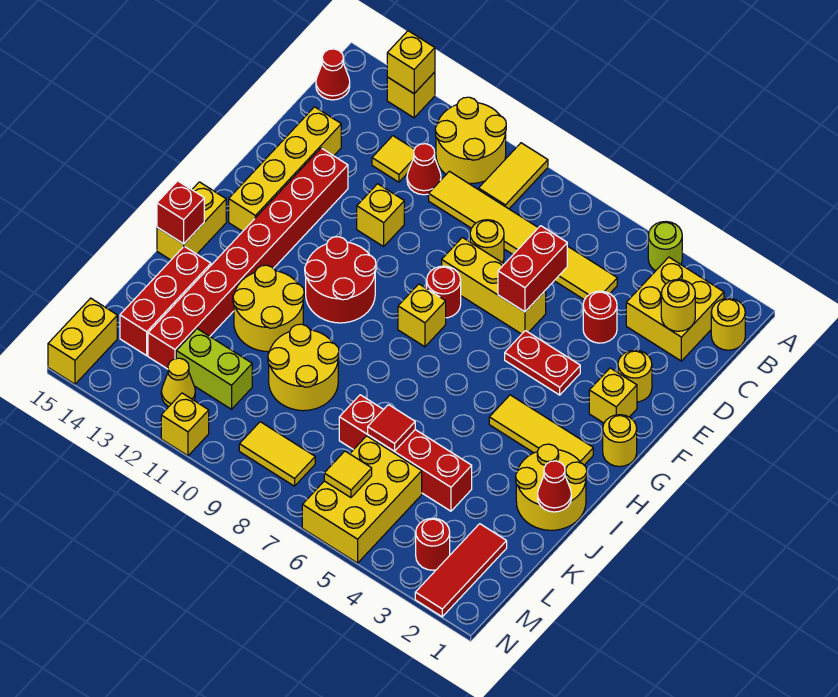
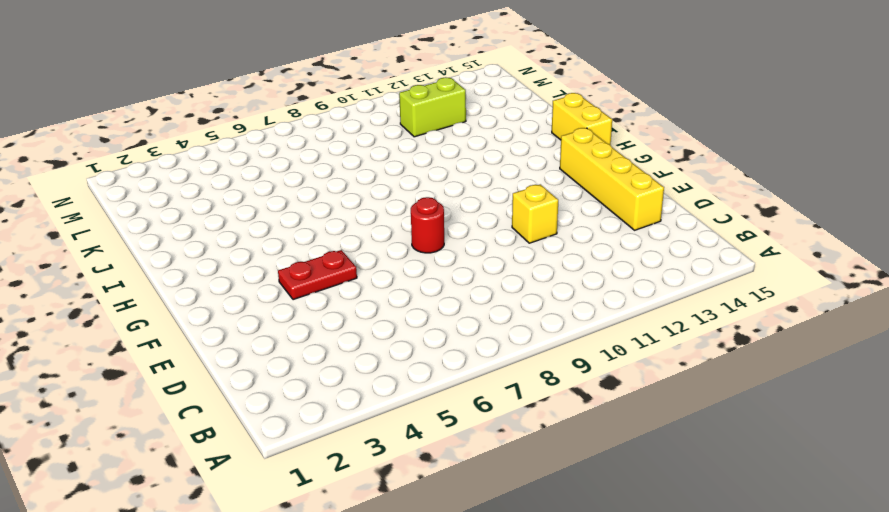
none -> lime 1x1 round brick [648,222,682,271]
none -> yellow 1x2 tile [479,143,548,209]
none -> yellow 2x2 round brick [435,97,506,183]
none -> yellow 1x1 brick [387,72,435,118]

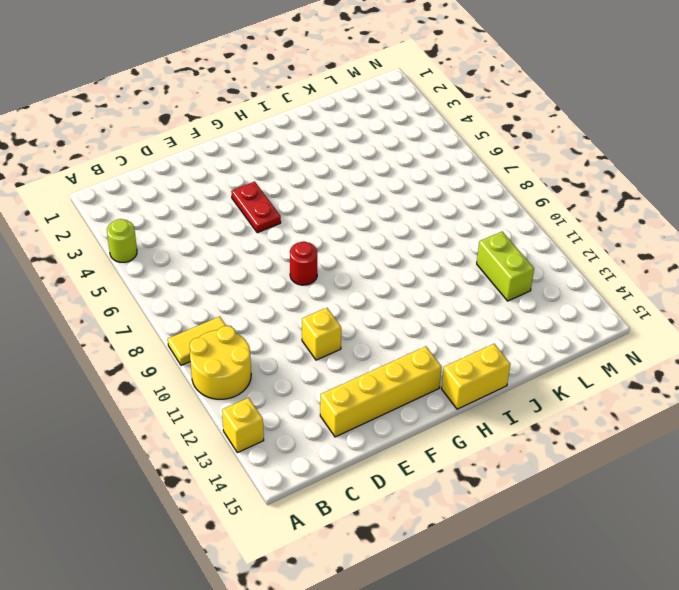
none -> yellow 1x1 round brick [711,298,745,350]
none -> yellow 2x2 brick [626,257,724,361]
none -> red 1x1 cone [316,49,350,100]
none -> yellow 1x6 tile [429,171,617,300]

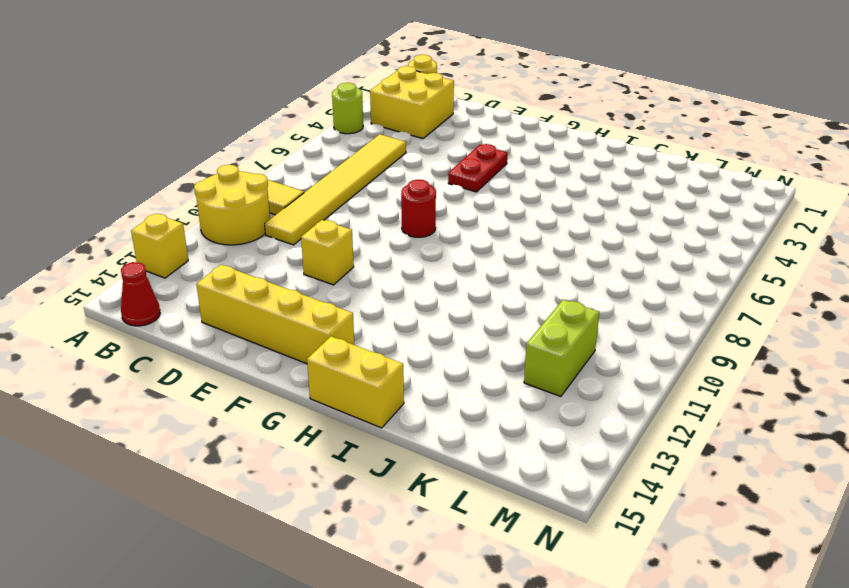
none -> red 1x1 cone [407,144,441,195]
none -> yellow 1x1 tile [372,136,414,182]
none -> red 1x1 round brick [583,291,617,343]
none -> yellow 1x1 round brick [470,220,504,263]

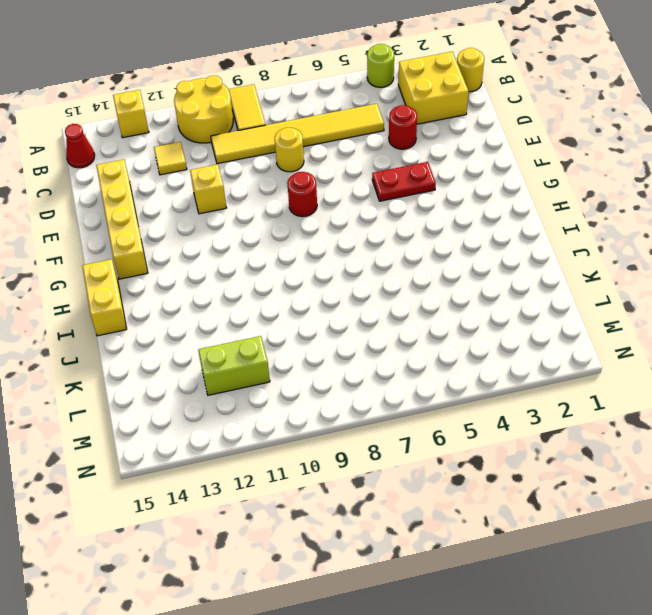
none -> red 1x1 cone [407,144,441,195]
none -> yellow 1x1 round brick [618,350,652,402]
none -> yellow 1x3 brick [442,237,546,334]
none -> red 1x8 brick [148,148,348,369]

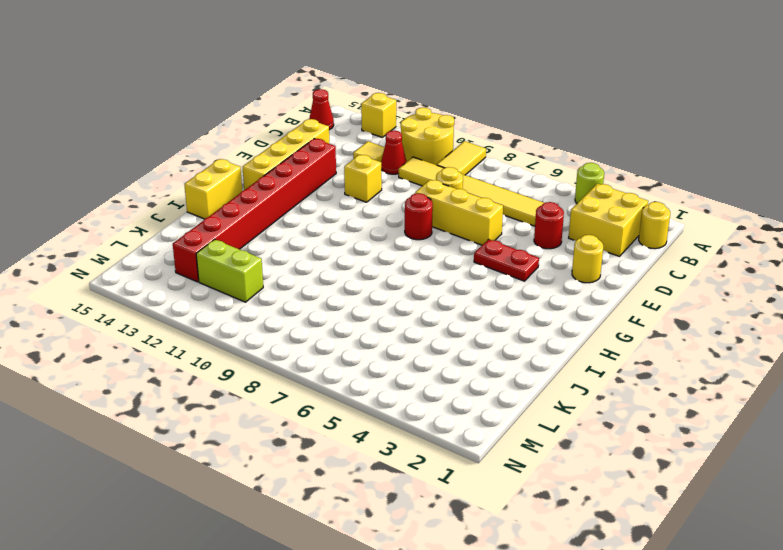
none -> yellow 1x1 brick [589,368,637,423]
none -> yellow 1x1 round brick [603,415,637,467]
none -> yellow 1x1 brick [398,284,446,347]
none -> red 2x2 round brick [305,237,376,323]

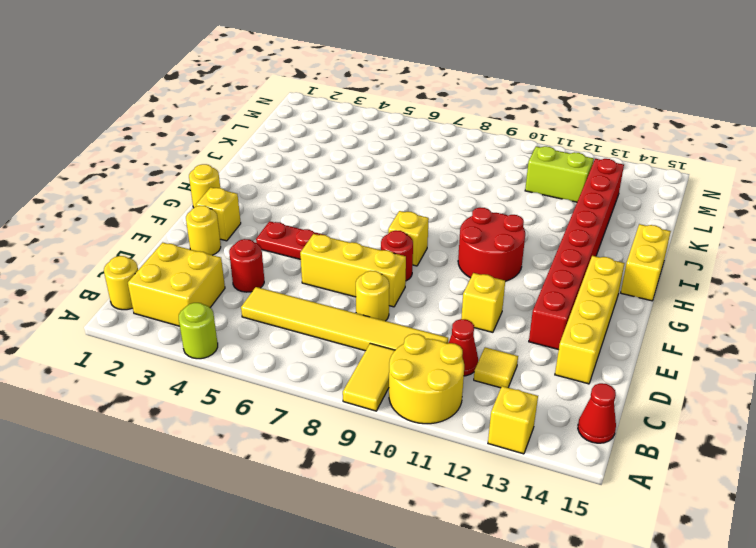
none -> yellow 1x3 tile [489,395,593,465]
none -> yellow 2x2 round brick [516,444,587,530]
none -> yellow 2x2 round brick [233,265,304,352]
none -> yellow 2x2 round brick [268,324,339,411]

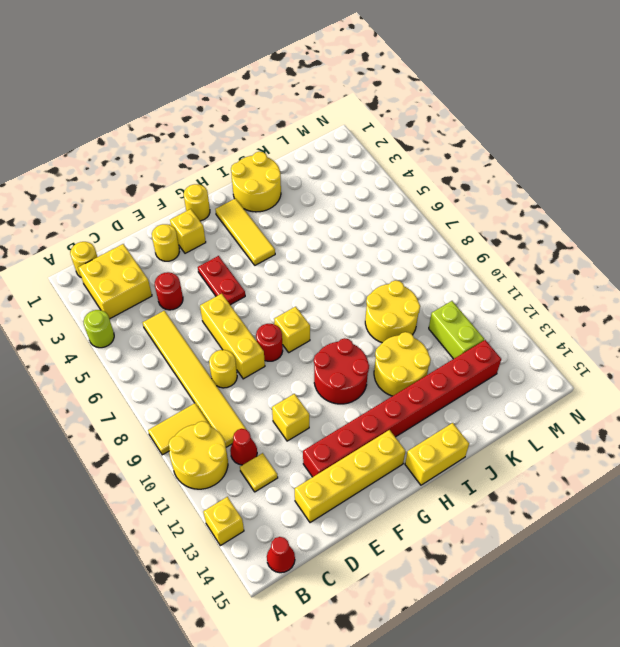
none -> red 1x3 brick [120,246,211,356]
none -> red 1x4 brick [339,395,472,511]
none -> red 1x3 tile [415,524,507,617]
none -> yellow 2x3 brick [302,436,422,563]

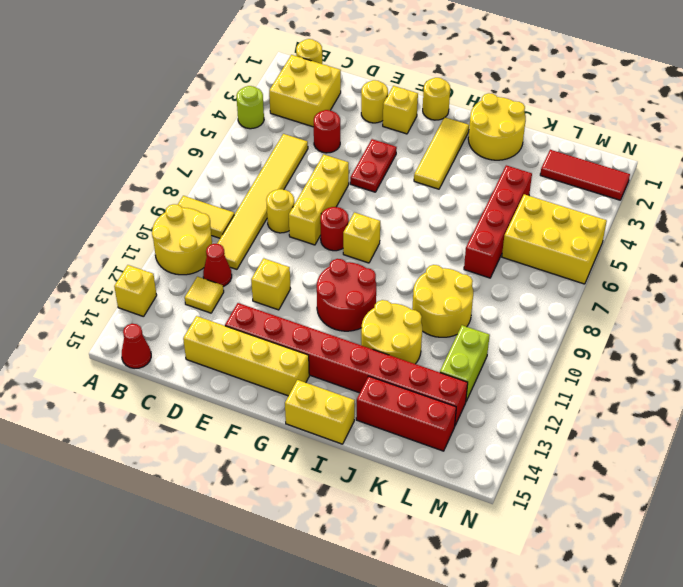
none -> red 1x1 round brick [416,518,450,570]
none -> yellow 1x2 tile [239,422,315,486]
none -> yellow 1x1 cone [161,358,195,407]
none -> yellow 1x2 brick [48,298,117,384]

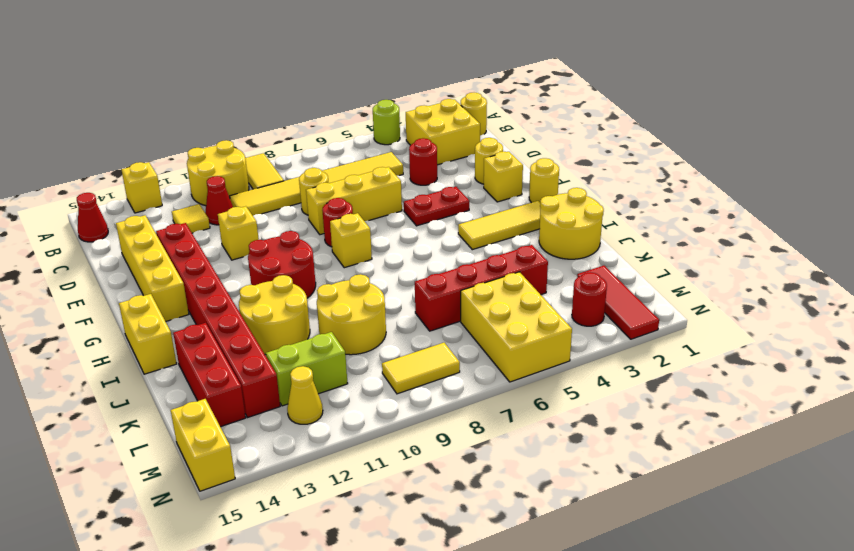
none -> yellow 1x1 brick [161,393,209,456]
none -> yellow 1x1 brick [387,31,435,93]
none -> yellow 1x1 round brick [661,279,695,331]
none -> red 1x2 brick [498,226,567,312]

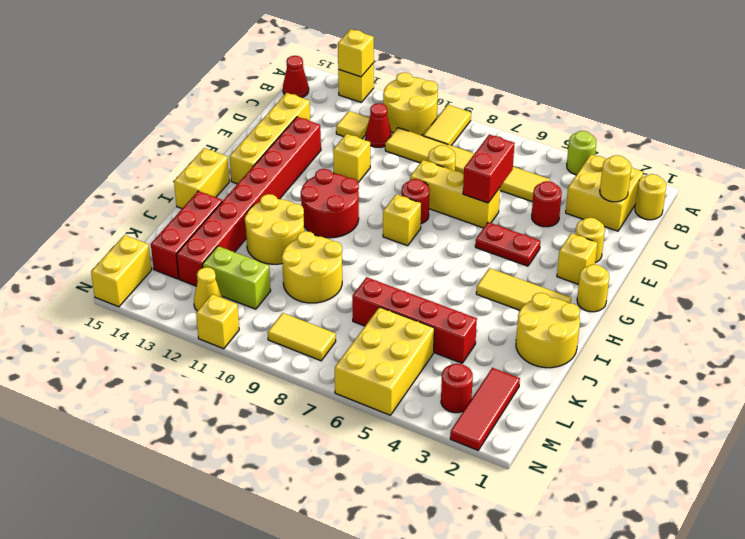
none -> red 1x1 brick [157,181,204,244]
none -> red 1x1 cone [538,461,571,512]
none -> red 1x1 tile [368,405,415,451]
none -> yellow 1x1 tile [324,451,372,498]

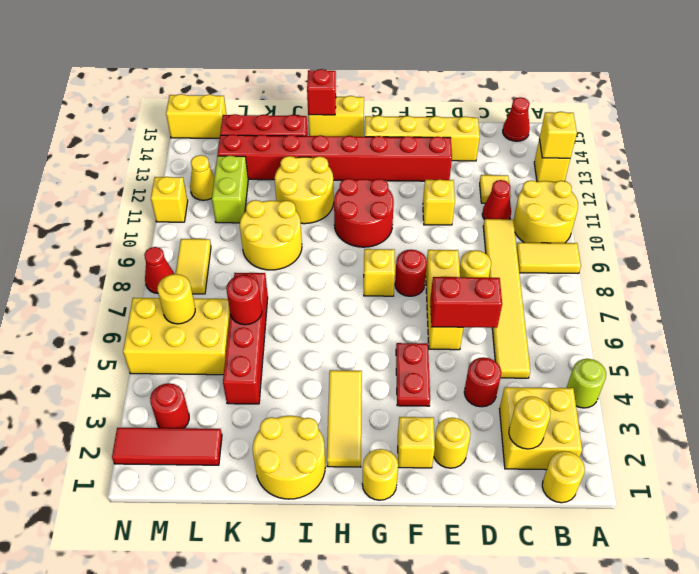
red 1x1 round brick [226,275,262,325] -> red 1x1 tile [368,405,415,451]
yellow 1x1 round brick [157,274,195,324] -> yellow 1x1 tile [324,451,372,498]
red 1x1 cone [144,247,174,293] -> red 1x1 cone moved to [538,461,571,512]

